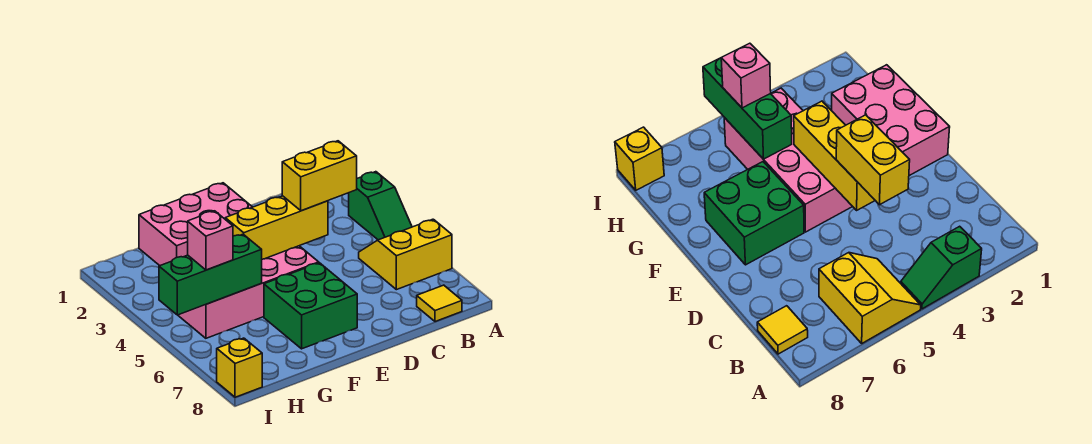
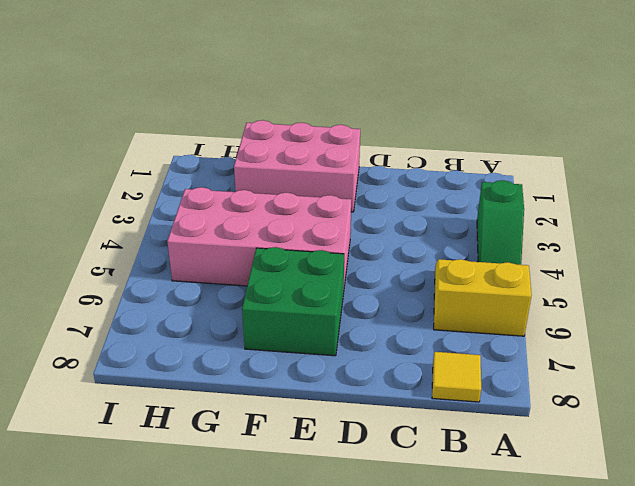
none -> yellow 1x1 brick [217,338,262,397]
none -> yellow 1x3 brick [225,196,328,259]

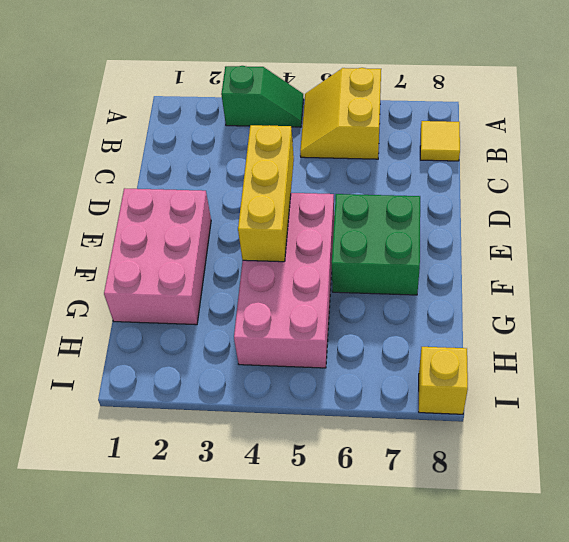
none -> green 1x3 brick [159,234,262,315]
none -> yellow 1x2 brick [282,141,357,211]

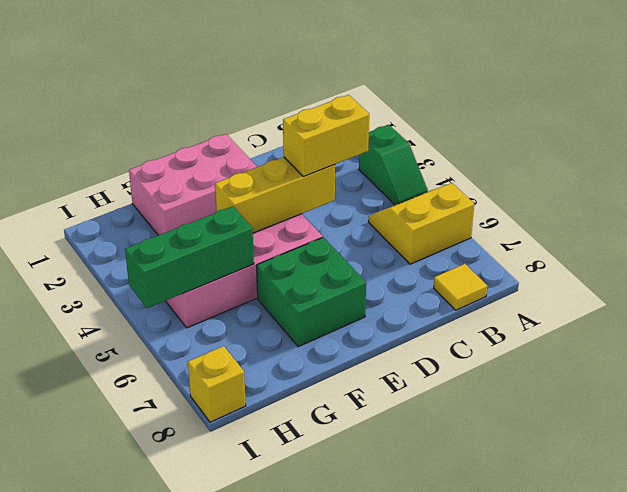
none -> pink 1x1 brick [188,211,233,270]

